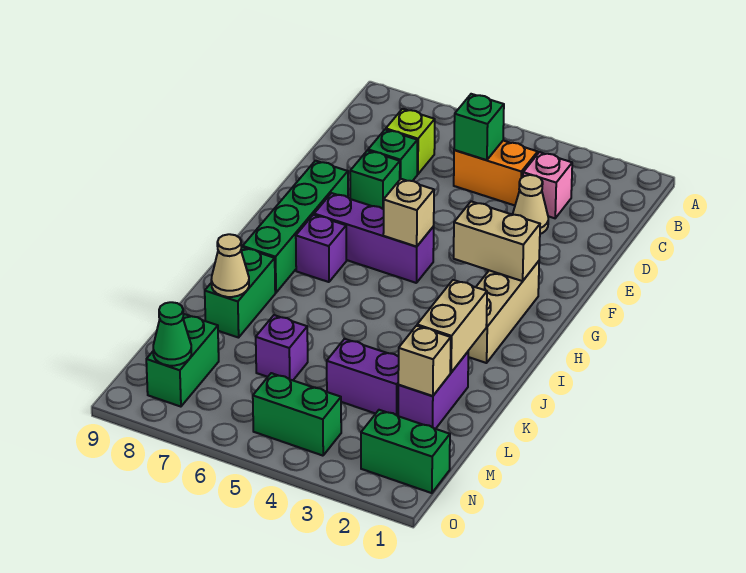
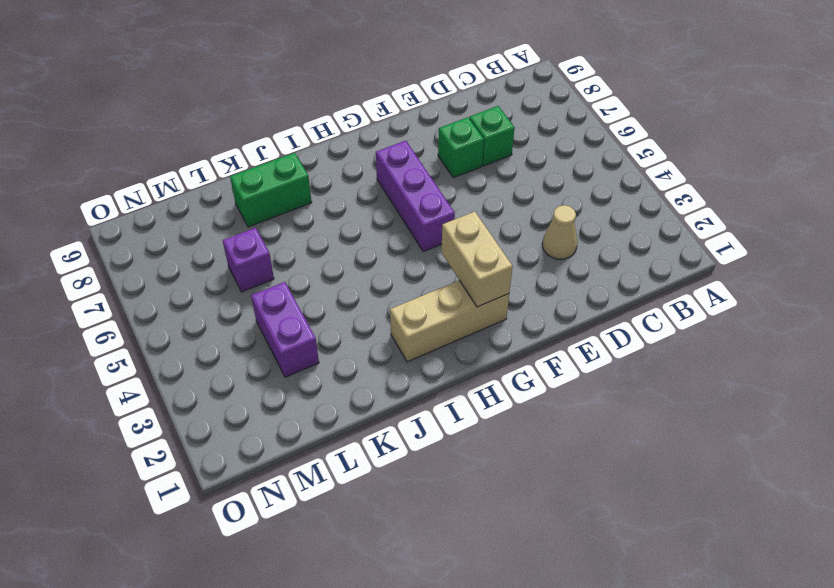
none -> pink 1x1 brick [523,152,572,218]
none -> orange 1x2 brick [454,141,538,205]
none -> lime 1x1 brick [386,109,435,174]

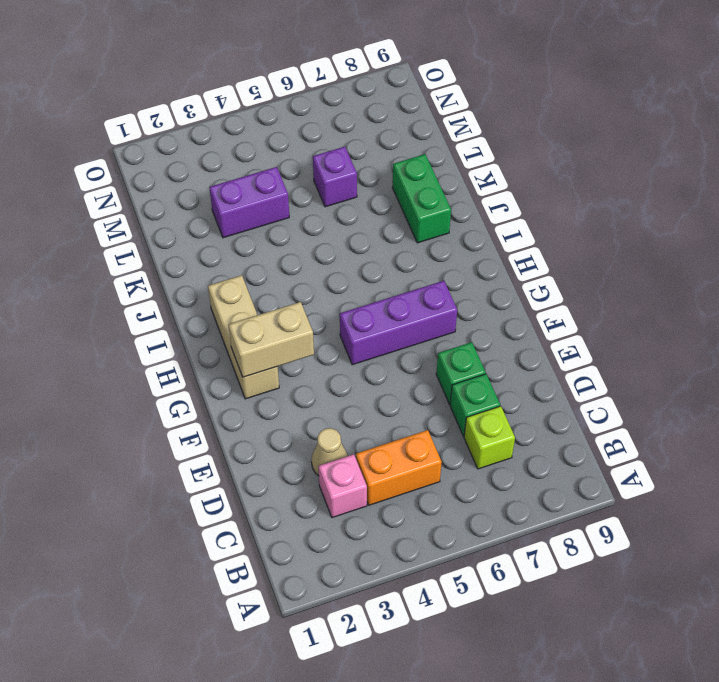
none -> green 1x4 brick [243,161,348,293]
none -> purple 1x1 brick [296,215,346,282]
none -> purple 1x2 brick [398,352,468,429]

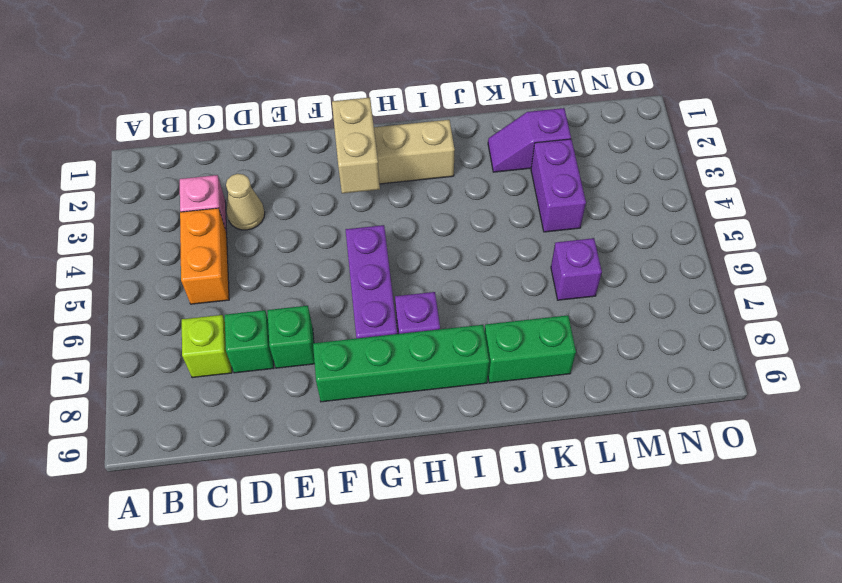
purple 1x2 slope [488,108,571,172] -> purple 1x2 brick [398,352,468,429]
none -> green 1x2 brick [146,314,219,407]
none -> green 1x2 brick [361,410,450,493]
none -> green 1x2 brick [253,373,341,456]

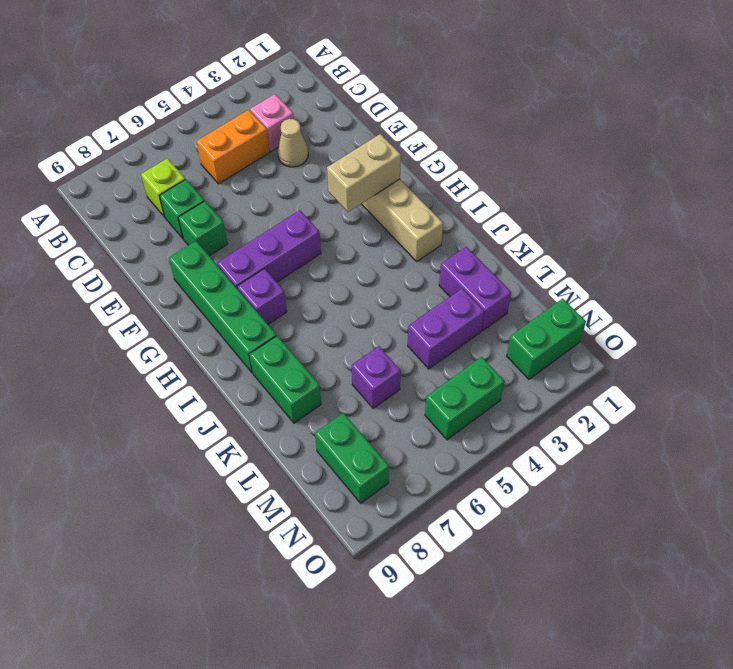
none -> green 1x1 brick [454,94,504,160]
none -> tan 1x1 brick [383,179,434,246]
none -> tan 1x2 brick [417,280,487,372]

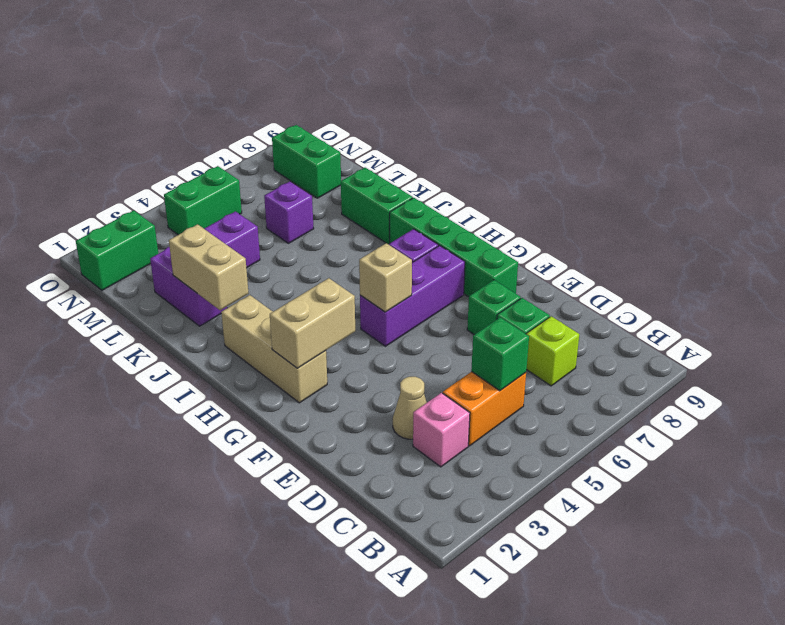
none -> tan 1x1 cone [211,234,249,297]
none -> tan 1x1 brick [398,326,451,396]
none -> green 1x1 cone [153,302,191,366]

